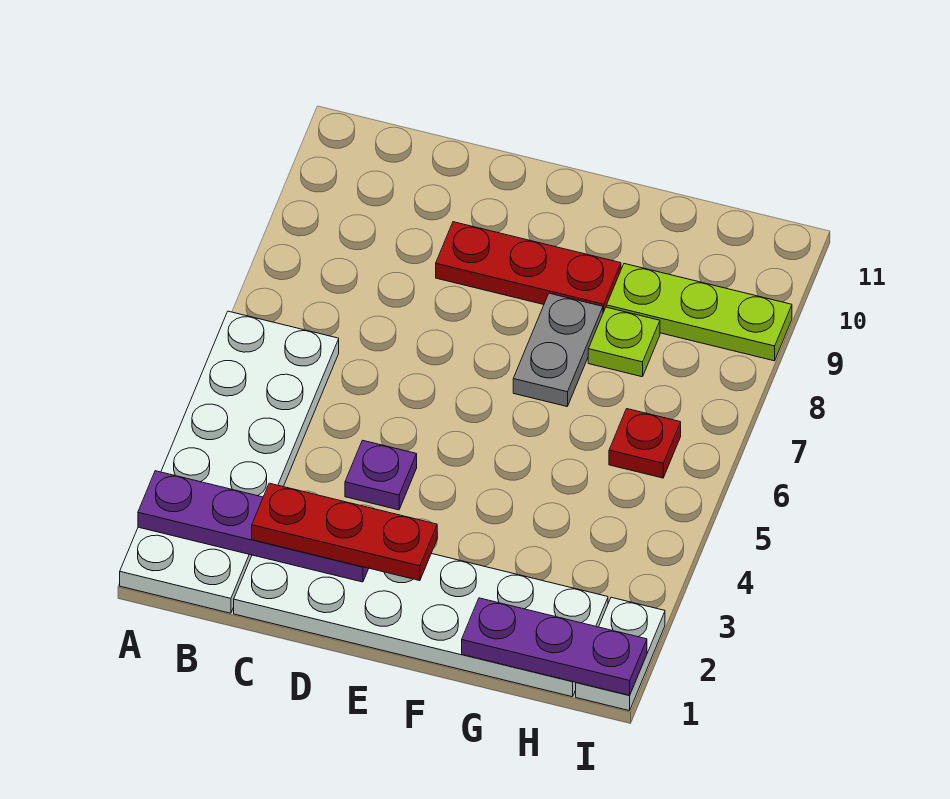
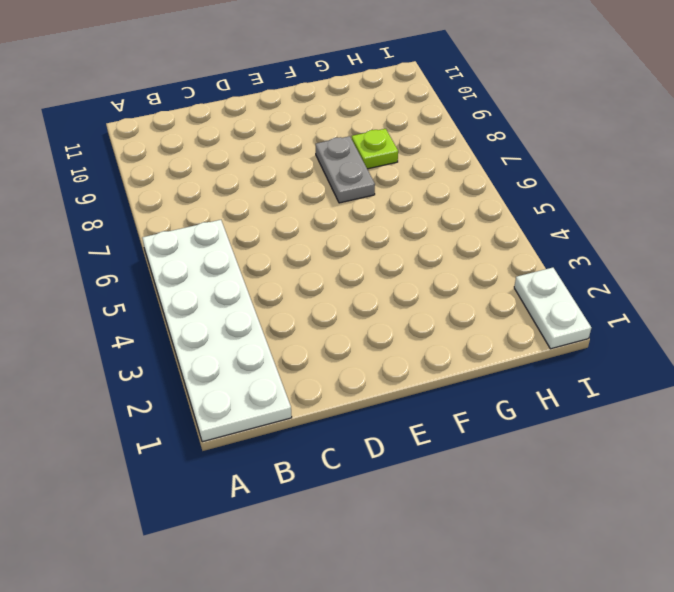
none -> white 2x6 plate [234,554,608,697]
none -> purple 1x1 plate [345,440,417,510]
none -> red 1x3 plate [436,222,621,312]

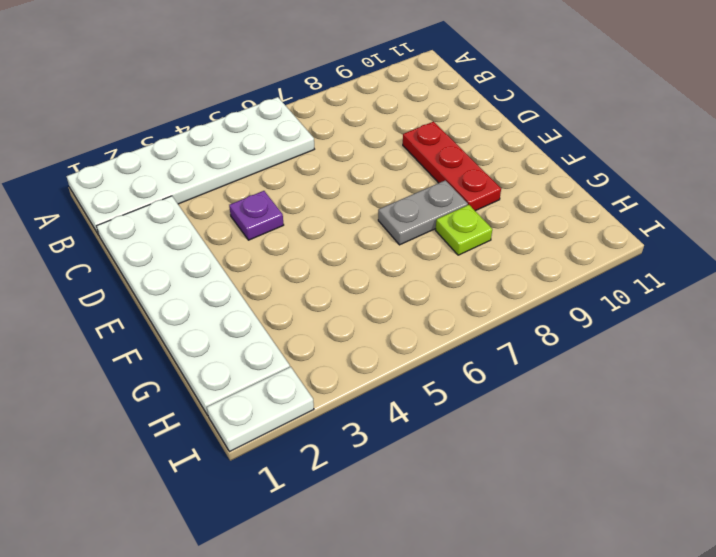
none -> lime 1x3 plate [607,264,792,361]
none -> red 1x1 plate [609,409,681,478]
none -> purple 1x4 plate [138,471,369,582]

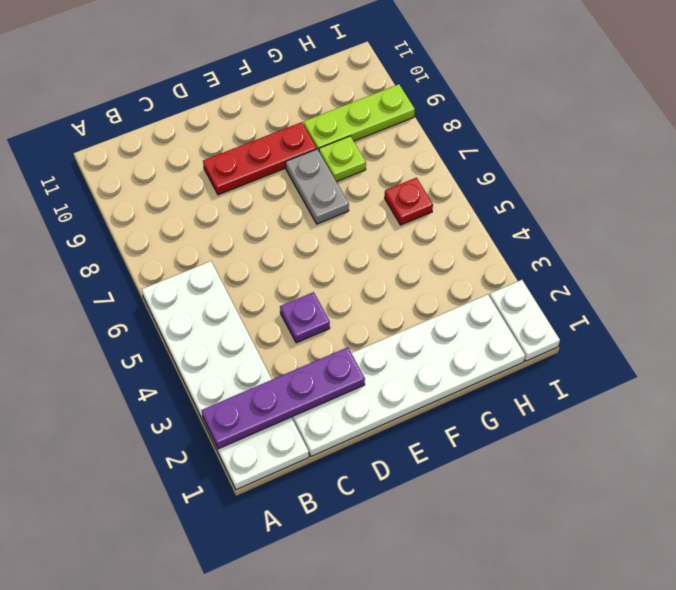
none -> purple 1x3 plate [462,598,647,695]
none -> red 1x3 plate [252,483,437,581]

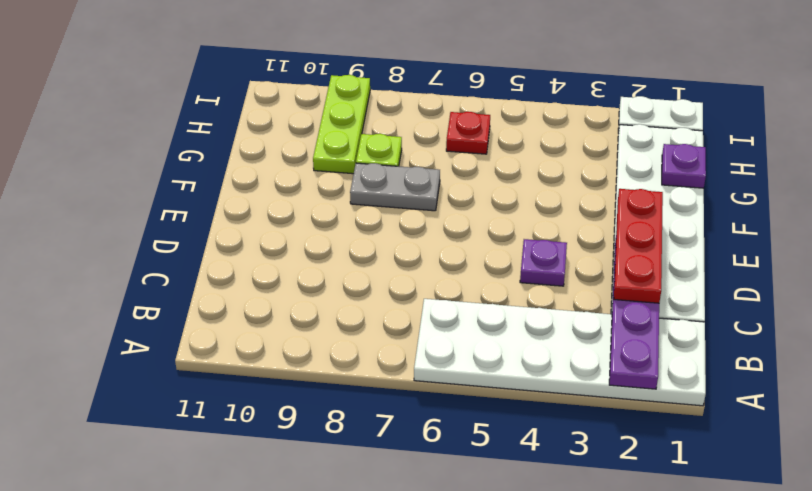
purple 1x1 plate [662,144,706,188] -> purple 1x3 plate [462,598,647,695]
none -> red 1x3 plate [436,222,621,312]

